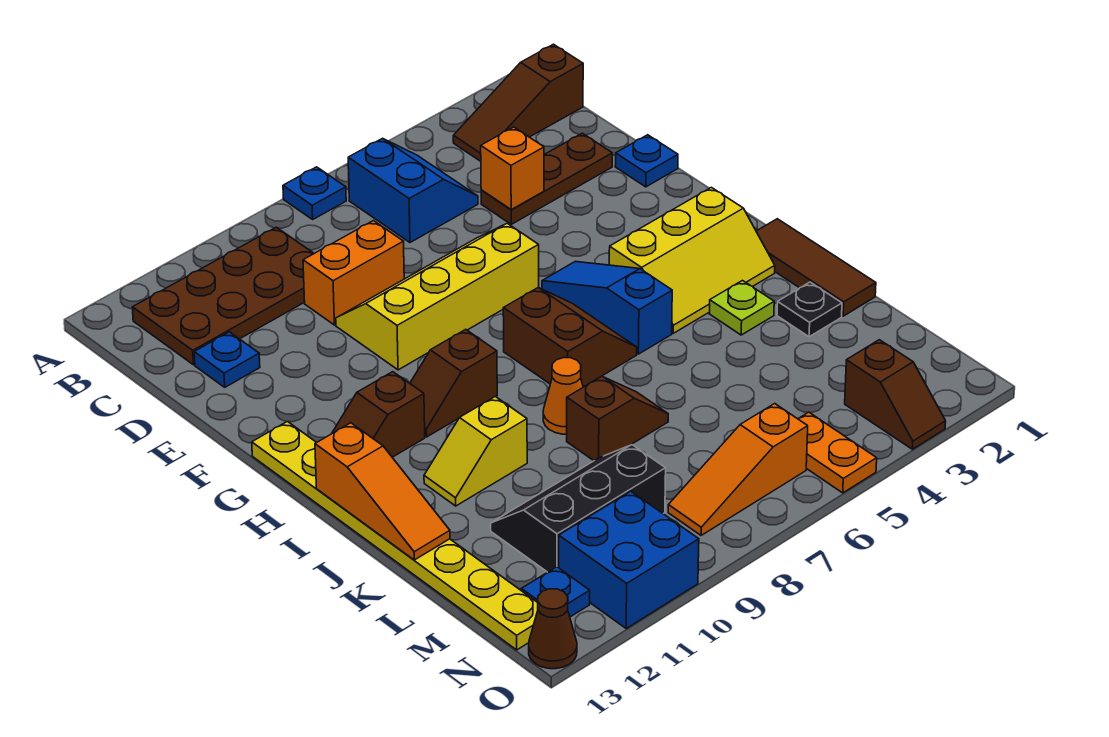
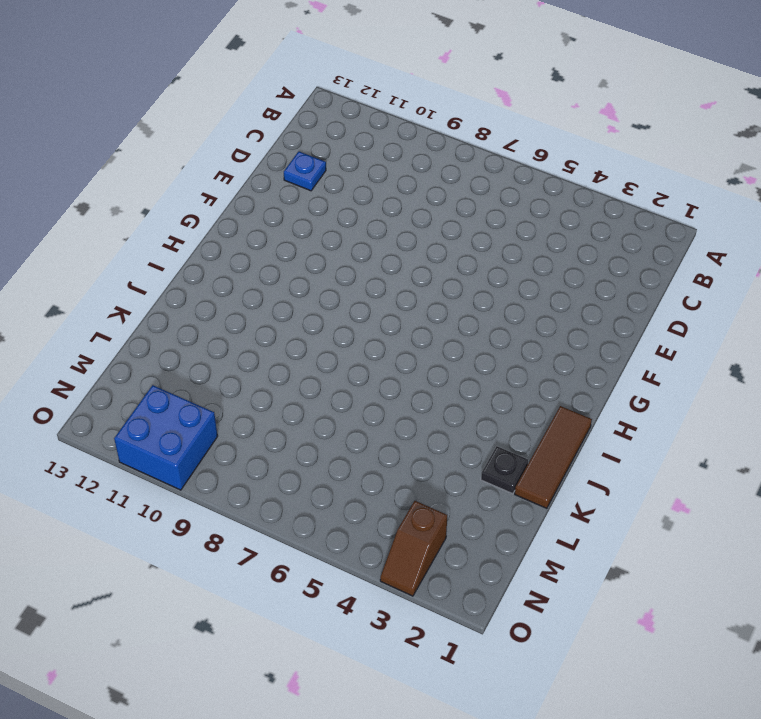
none -> blue 1x1 plate [283,167,346,219]
none -> brown 1x3 slope [453,44,583,161]
none -> blue 2x2 slope [348,138,478,242]
none -> brown 2x4 plate [132,227,314,365]

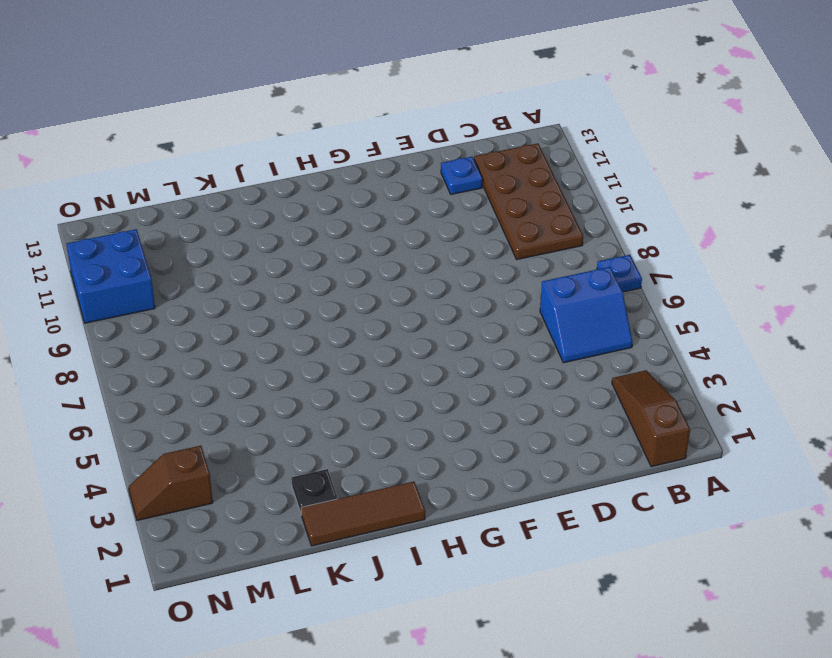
none -> brown 1x3 plate [481,133,612,224]
none -> orange 1x2 brick [303,221,404,325]
none -> blue 1x1 plate [615,135,678,187]
none -> yellow 2x4 slope [336,223,539,370]

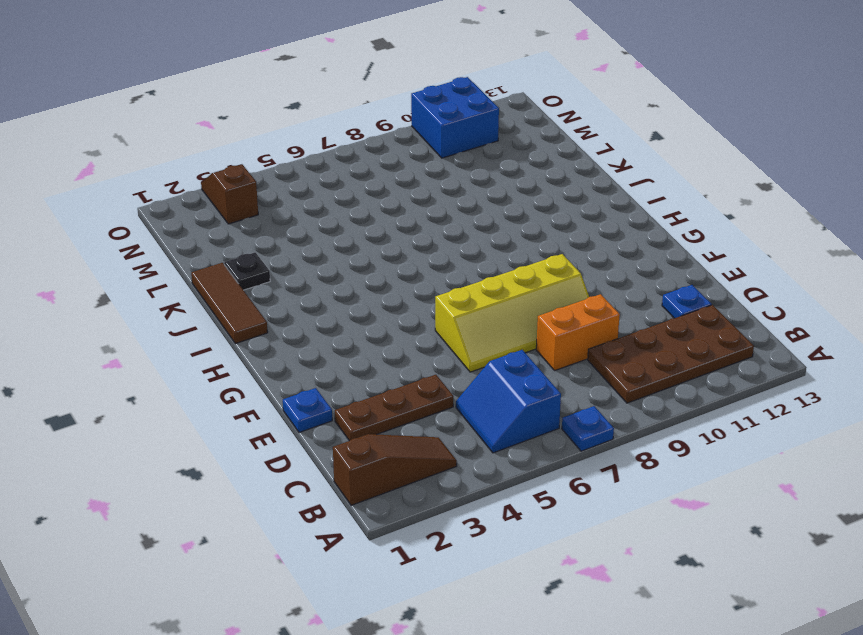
none -> blue 1x3 slope [542,261,672,354]
none -> yellow 1x8 plate [252,421,538,650]
none -> yellow 2x3 slope [609,187,775,333]
none -> brown 2x2 slope [503,287,637,387]

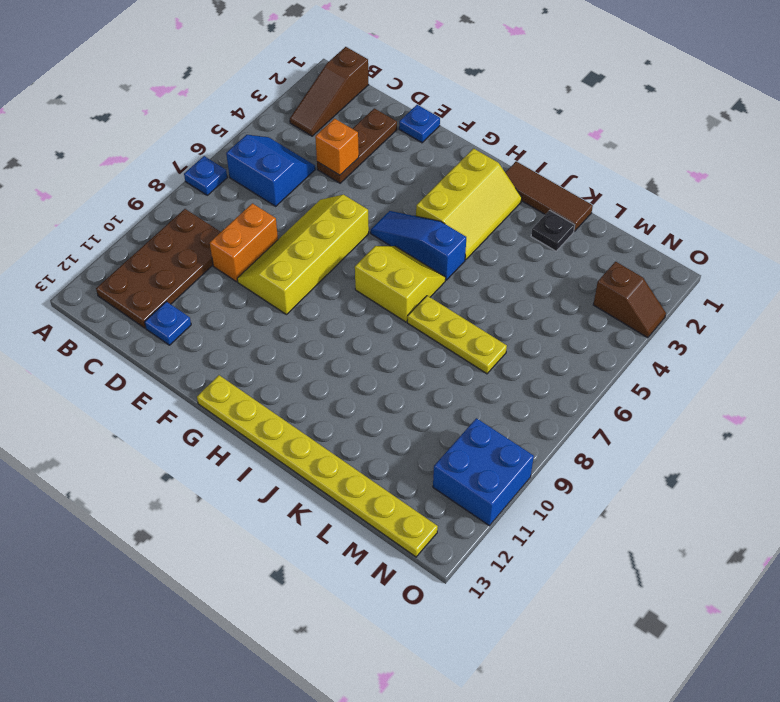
yellow 2x2 slope [355,246,446,322] -> brown 2x2 slope [503,287,637,387]
yellow 1x3 plate [407,296,507,374] -> brown 1x2 slope [567,376,668,461]
none -> brown 1x2 slope [410,329,497,437]
none -> brown 1x2 slope [332,372,425,457]
none -> lime 1x1 plate [709,281,774,335]
none -> orange 1x1 cone [543,358,583,434]

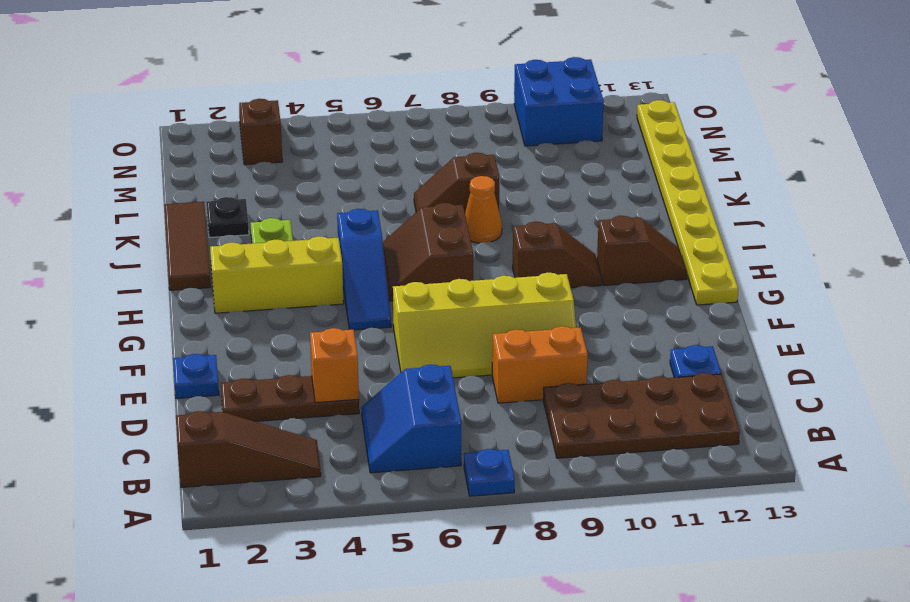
none -> yellow 1x2 slope [424,397,527,506]
none -> black 2x3 slope [491,445,666,572]
none -> orange 1x2 plate [798,412,877,493]
none -> orange 1x3 slope [668,404,808,535]

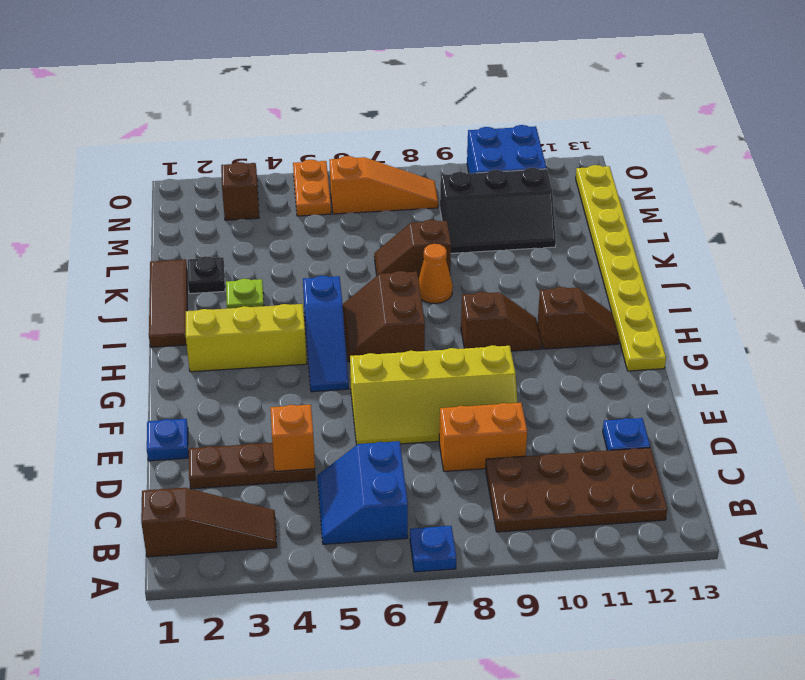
none -> yellow 1x2 slope [424,397,527,506]
none -> blue 1x1 plate [521,567,590,617]
none -> brown 1x1 cone [529,589,577,669]
none -> orange 1x3 slope [315,423,450,560]

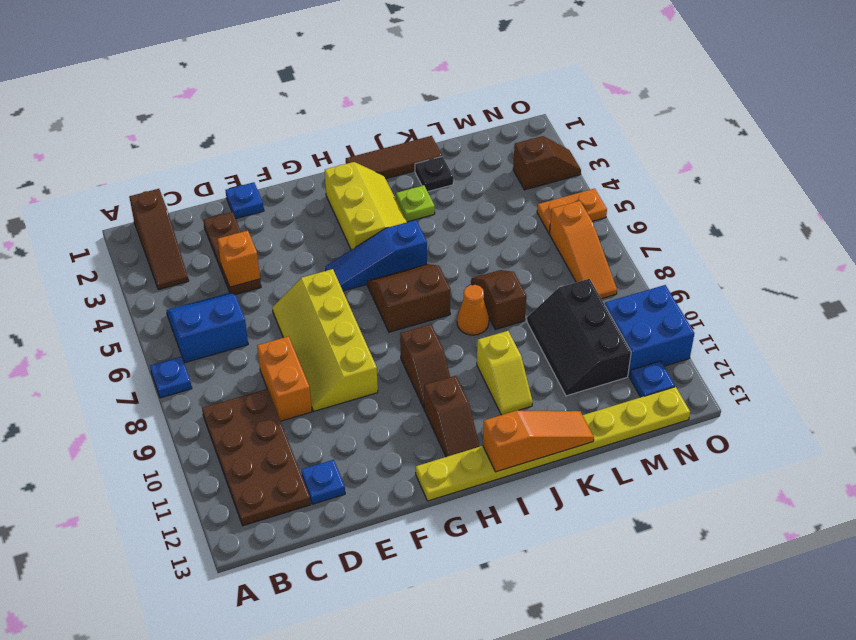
none -> brown 1x1 cone [529,589,577,669]

